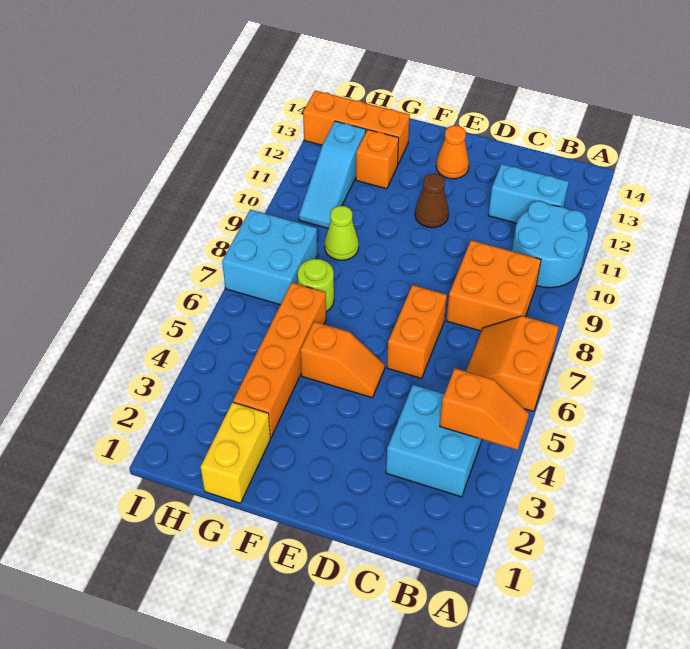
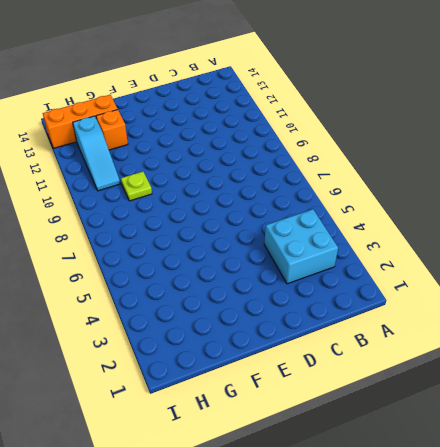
lime 1x1 plate [121,172,152,201] -> lime 1x1 cone [325,206,359,260]
none -> orange 2x2 slope [466,316,559,411]
none -> cyan 2x2 round brick [512,201,588,288]
none -> orange 2x2 brick [447,240,541,331]

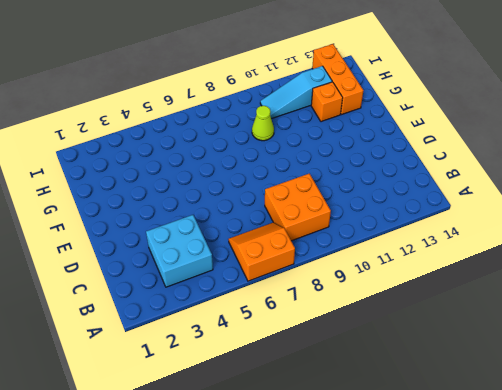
none -> cyan 2x2 round brick [512,201,588,288]
none -> cyan 1x2 brick [488,164,569,223]
none -> orange 1x2 brick [387,285,447,378]

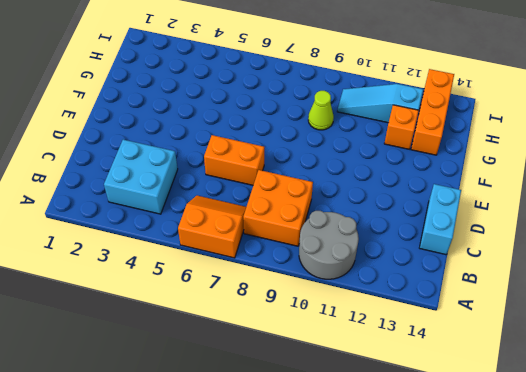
grey 2x2 round brick [299,211,359,279] -> cyan 2x2 round brick [512,201,588,288]
cyan 1x2 brick [419,184,461,255] -> cyan 1x2 brick moved to [488,164,569,223]
none -> orange 1x2 slope [300,322,385,398]
none -> brown 1x1 cone [415,174,449,228]
none -> orange 1x1 cone [436,126,469,179]

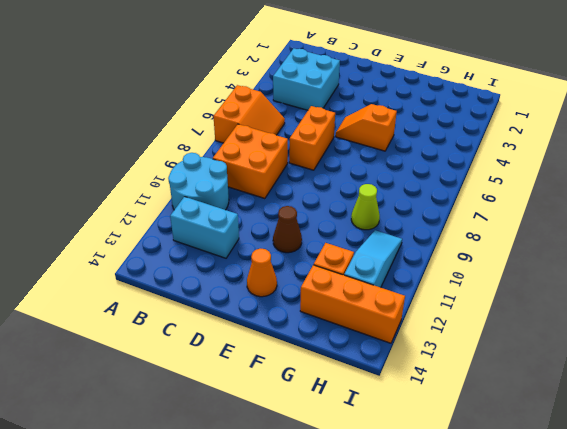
none -> yellow 1x2 brick [201,402,271,503]
none -> orange 1x4 brick [233,283,326,437]
none -> lime 1x1 round brick [298,259,334,312]

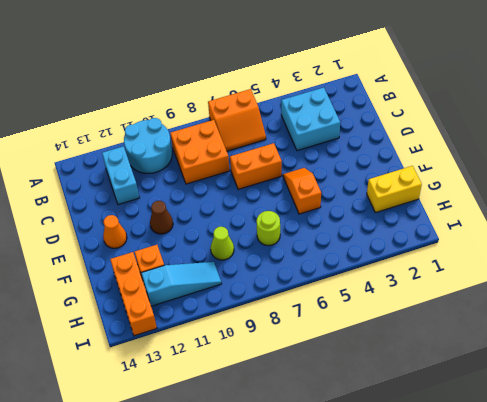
none -> orange 1x4 brick [233,283,326,437]
none -> cyan 2x2 brick [222,210,318,305]
none -> orange 1x2 slope [440,368,529,450]

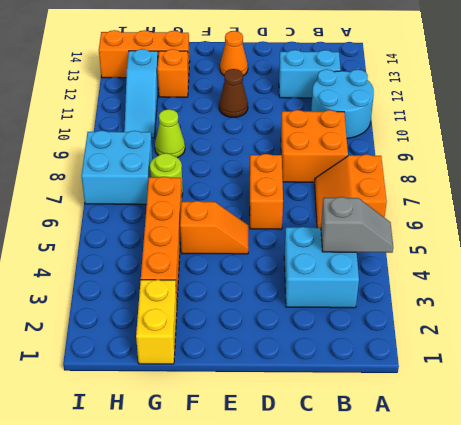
grey 1x2 slope [321,197,393,253] -> orange 1x2 slope [440,368,529,450]

